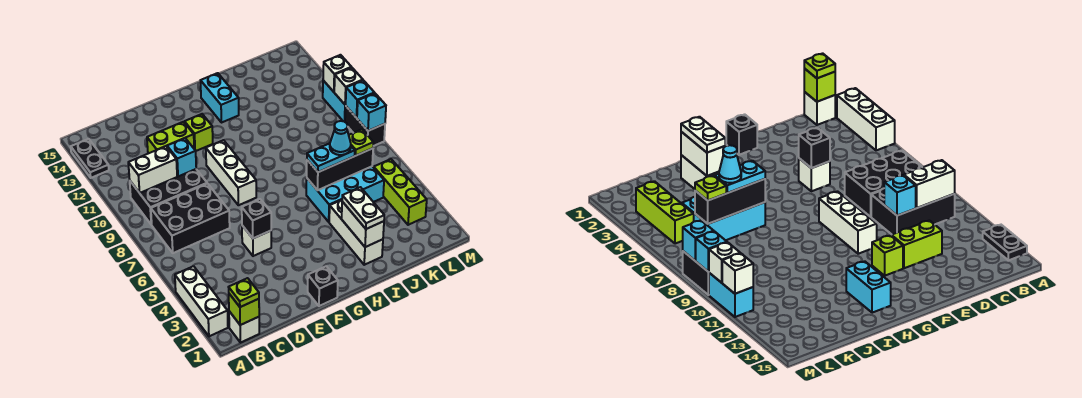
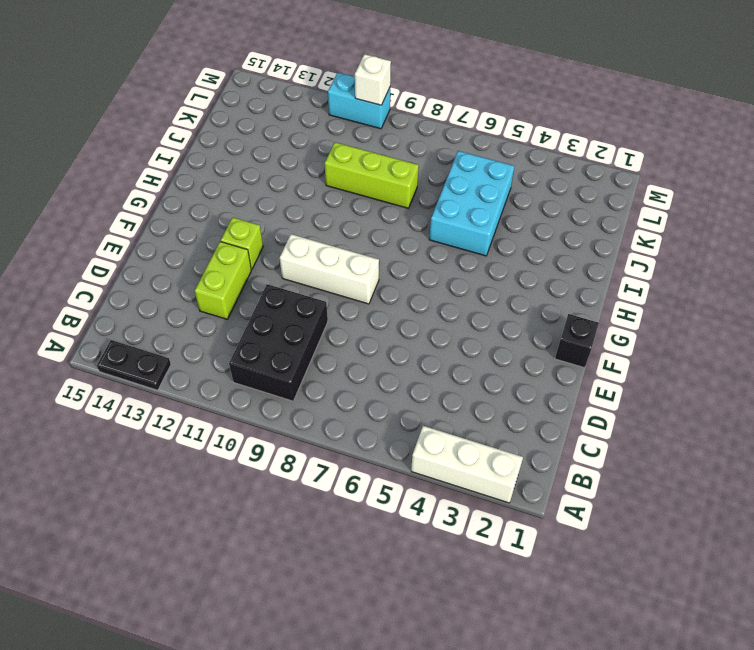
lime 1x3 brick [325,142,419,208] -> lime 1x3 brick moved to [374,159,427,225]
none -> white 1x1 brick [229,311,259,343]
none -> black 2x3 brick [151,183,230,253]
none -> white 1x1 brick [242,226,271,256]
none -> cyan 1x2 brick [201,73,239,123]

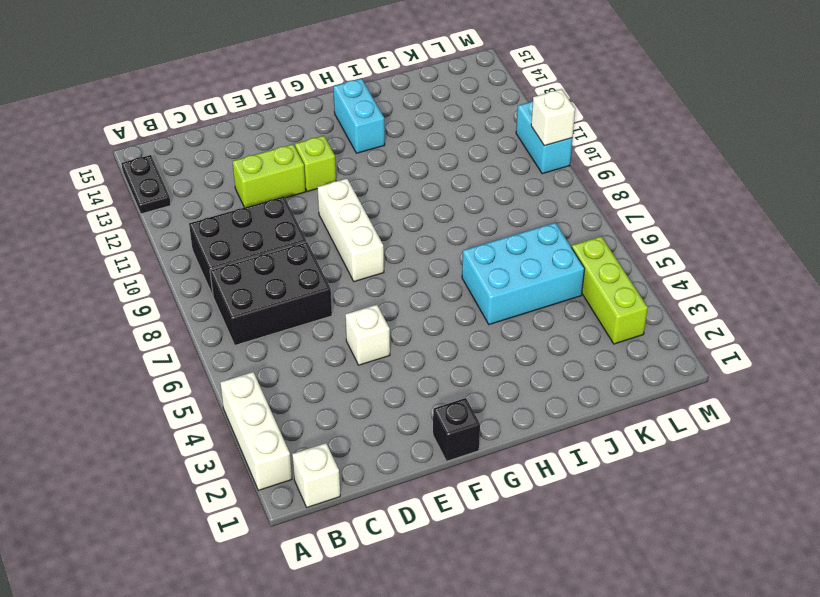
none -> white 1x3 brick [329,200,383,265]
none -> black 1x2 brick [345,107,385,146]
none -> lime 1x1 brick [229,294,259,325]
none -> white 1x2 brick [128,146,177,193]

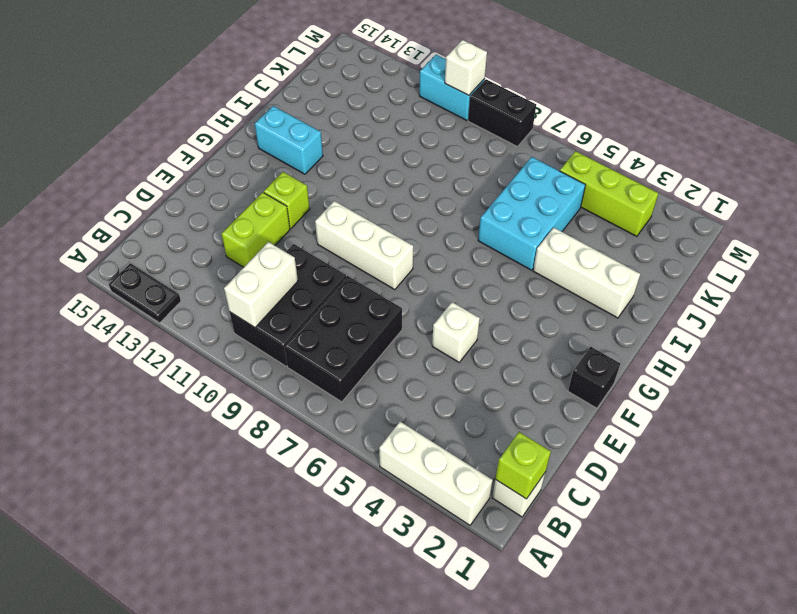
none -> cyan 1x1 brick [167,138,196,176]
none -> black 1x1 brick [242,199,271,238]
none -> white 1x2 brick [342,202,384,247]
none -> black 1x3 brick [307,148,373,190]

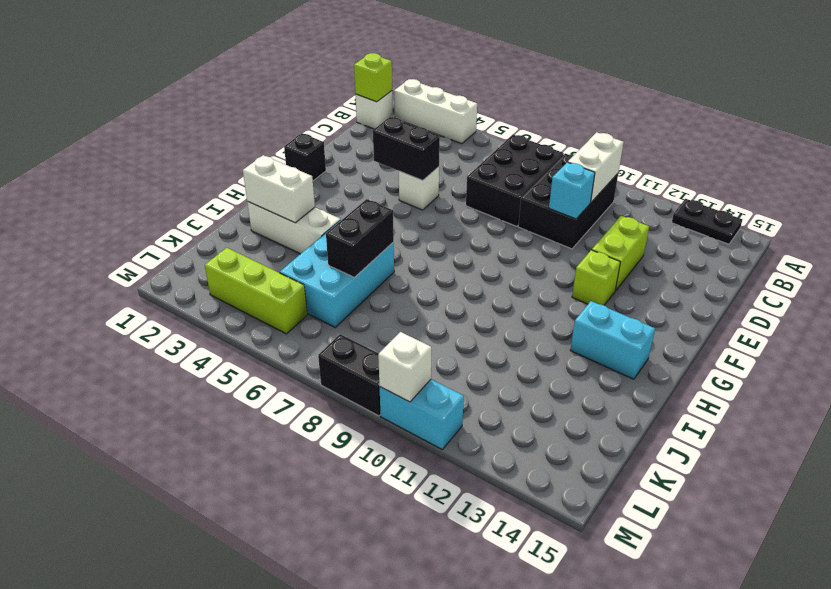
black 1x2 brick [373,117,440,181] -> black 1x1 brick [242,199,271,238]
black 1x2 brick [326,199,394,277] -> black 1x3 brick [307,148,373,190]
none -> white 1x3 brick [206,140,256,205]
none -> cyan 1x1 brick [357,93,386,131]
none -> cyan 1x1 brick [346,80,374,118]
none -> white 1x1 brick [323,55,351,92]

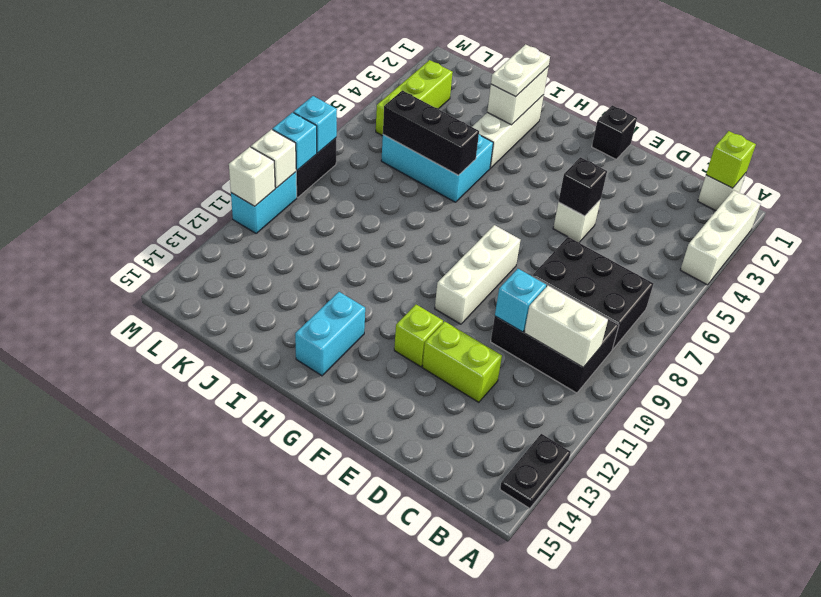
none -> lime 1x1 plate [229,278,259,307]
none -> cyan 1x2 plate [307,143,355,172]
none -> lime 1x1 plate [349,129,373,156]
none -> cyan 1x1 cone [330,121,351,155]

